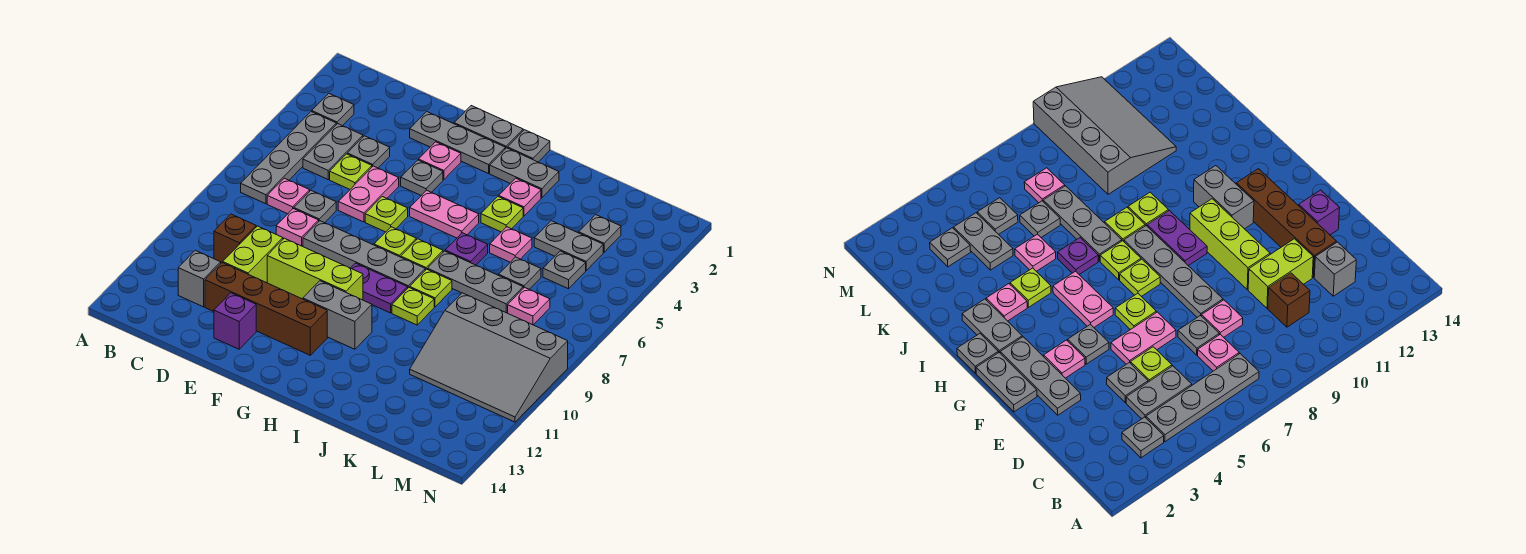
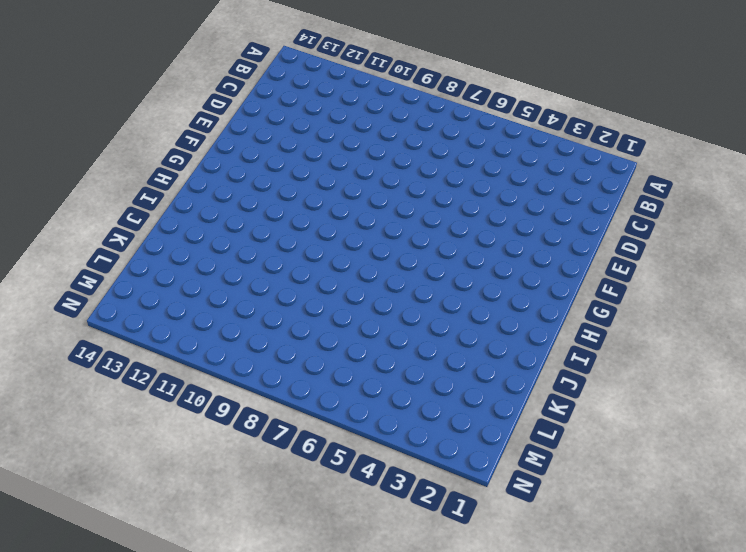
none -> grey 1x1 plate [312,93,354,126]
none -> grey 1x4 plate [241,112,336,204]
none -> grey 1x2 plate [303,124,363,179]
none -> pink 1x1 plate [267,178,310,214]

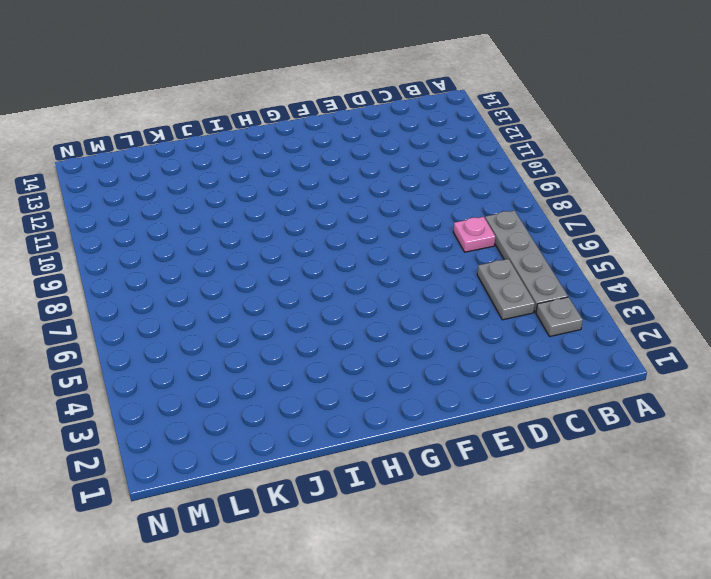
none -> brown 1x1 brick [214,214,256,263]
none -> grey 1x1 brick [178,250,221,307]
none -> grey 1x1 plate [347,136,390,168]
none -> lime 1x1 plate [330,154,372,189]

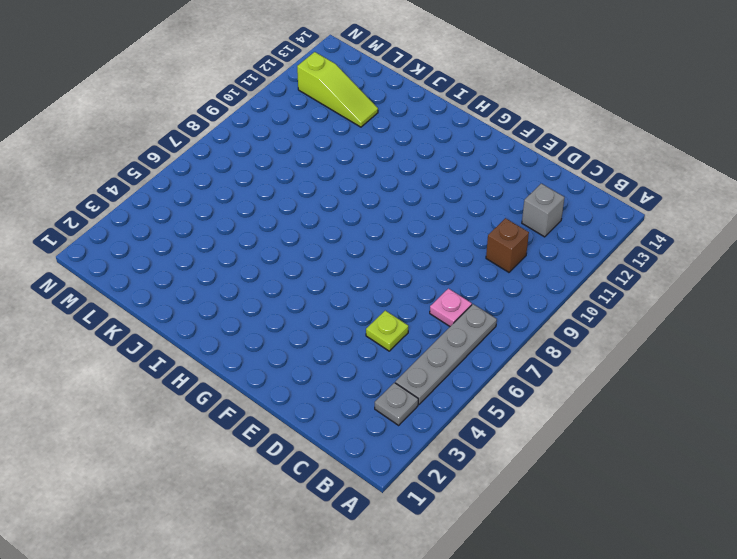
lime 1x3 slope [297,52,378,127] -> none
none -> grey 1x2 plate [303,124,363,179]
none -> grey 1x1 plate [347,136,390,168]
none -> grey 1x1 plate [294,191,336,223]
none -> pink 1x1 plate [276,209,319,246]

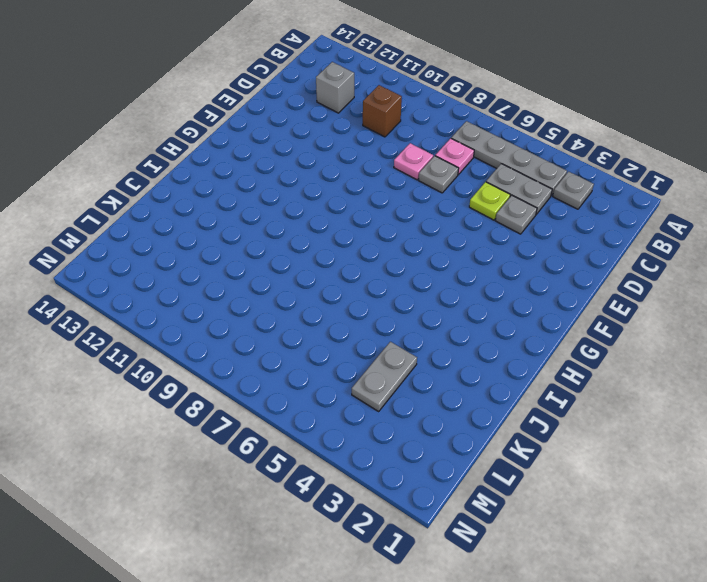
none -> lime 1x2 brick [223,226,283,282]
none -> brown 1x4 brick [205,263,327,355]
none -> grey 1x3 plate [410,112,505,174]
none -> pink 1x2 plate [338,166,399,222]

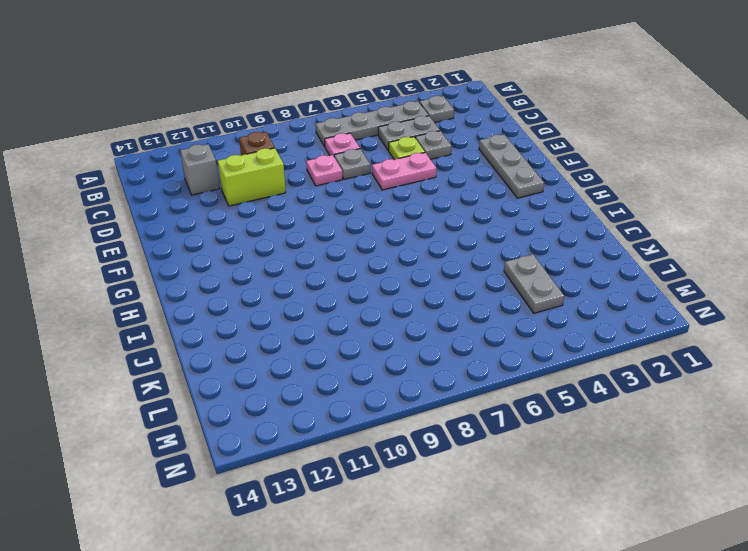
none -> brown 1x4 brick [205,263,327,355]
none -> grey 1x4 plate [303,221,425,288]
none -> lime 1x3 brick [267,238,363,300]
none -> purple 1x1 brick [214,293,256,349]

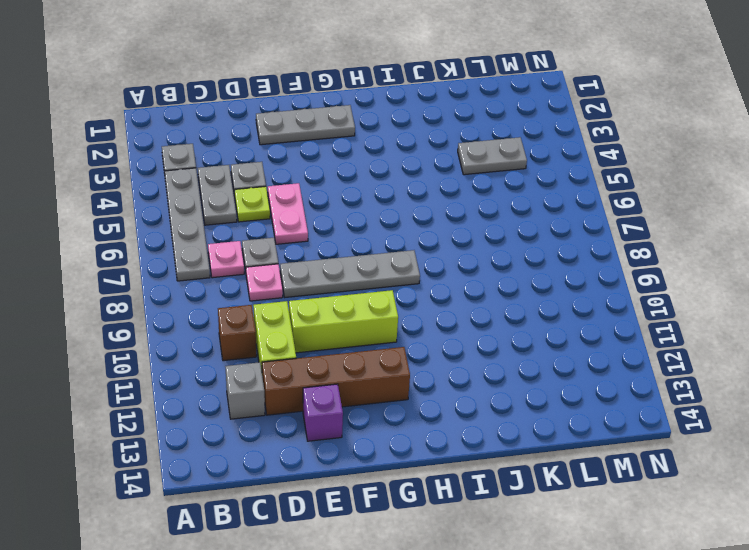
none -> grey 1x2 plate [454,106,523,149]
none -> pink 1x1 plate [419,142,461,180]
none -> grey 1x1 plate [401,160,443,196]
none -> lime 1x1 plate [365,197,408,232]

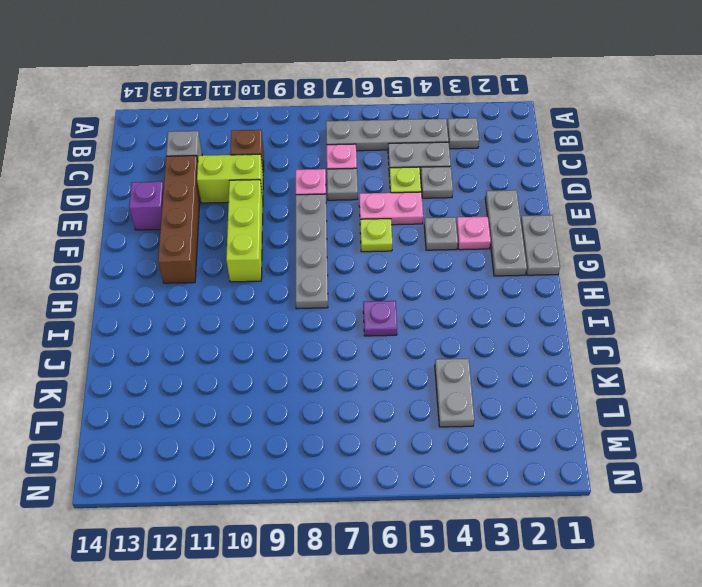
none -> pink 1x2 plate [410,190,479,238]
none -> lime 1x1 plate [374,227,416,257]
none -> purple 1x2 plate [351,263,408,313]
none -> grey 1x2 brick [303,281,372,349]

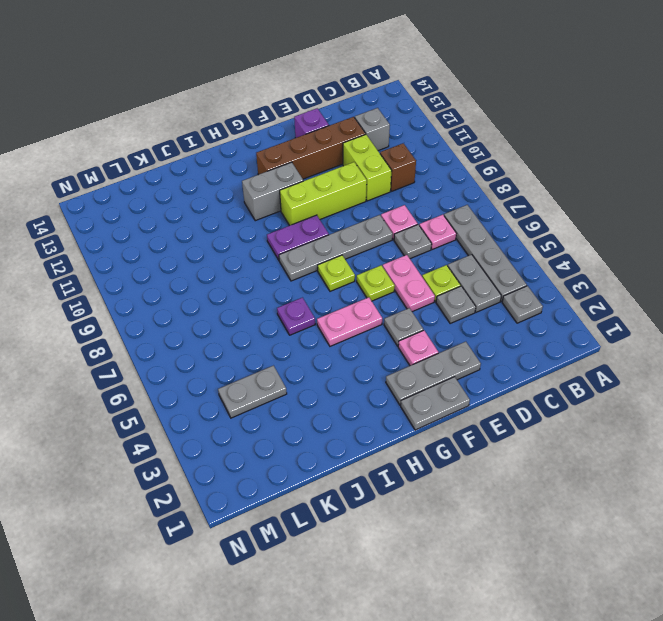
none -> grey 1x1 plate [508,130,550,162]
none -> grey 1x2 plate [490,148,559,198]
none -> lime 1x1 plate [401,239,443,270]
none -> pink 1x1 plate [499,178,541,216]

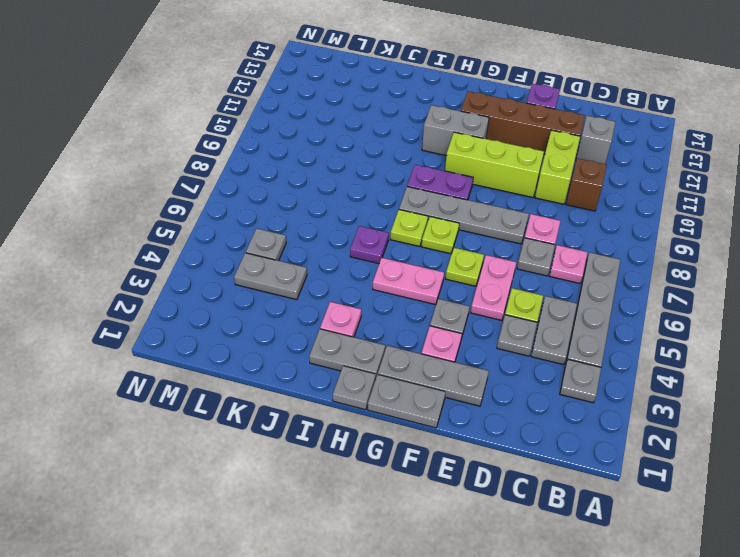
none -> lime 1x1 plate [481,196,523,232]
none -> grey 1x3 plate [427,251,523,313]
none -> lime 1x1 plate [410,269,452,307]
none -> lime 1x1 plate [392,287,434,325]

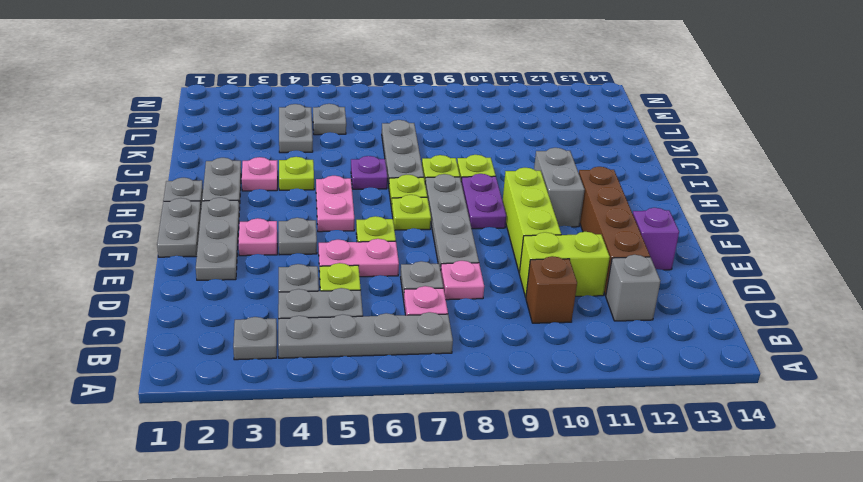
none -> pink 1x1 plate [490,227,532,262]
none -> grey 1x1 plate [499,257,541,289]
none -> grey 3x4 slope [410,293,568,422]
none -> grey 1x1 plate [579,215,621,252]

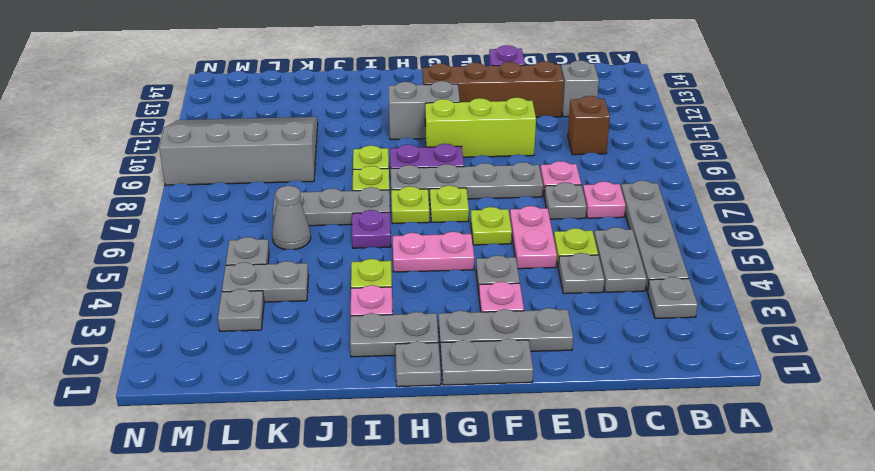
grey 1x1 cone [272,186,311,250] -> grey 1x1 plate [499,257,541,289]
none -> lime 1x2 brick [223,226,283,282]
none -> pink 1x1 plate [490,227,532,262]
none -> pink 1x1 plate [508,287,550,325]

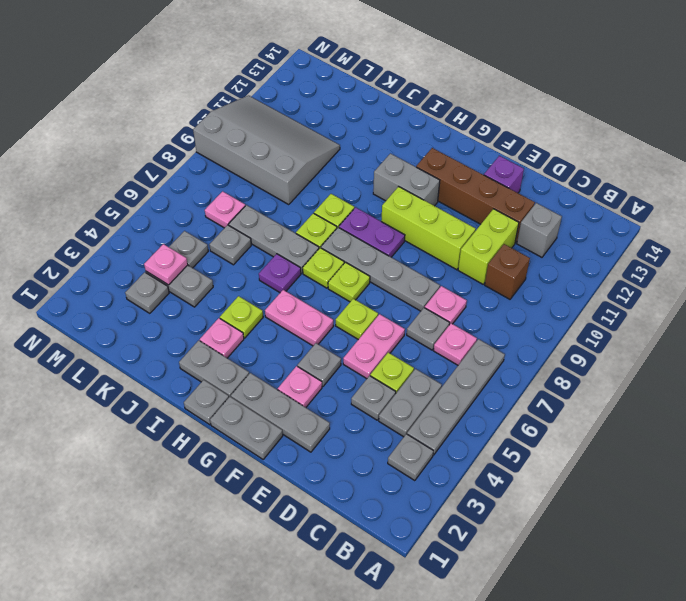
pink 1x1 plate [144,244,188,285] -> pink 1x1 plate moved to [490,227,532,262]

